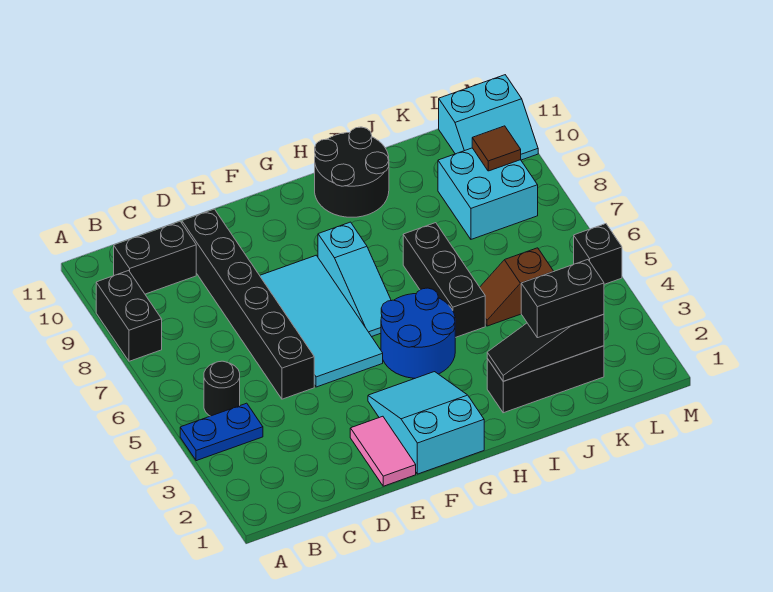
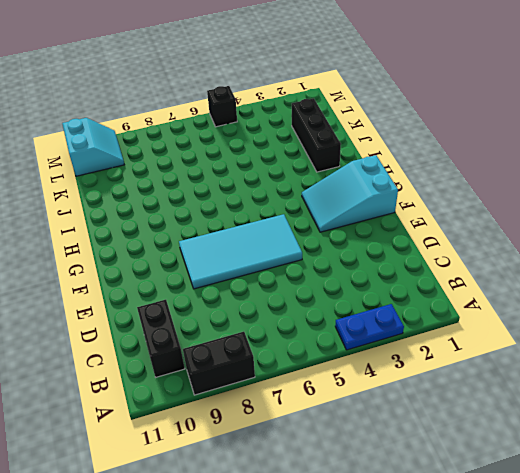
blue 1x2 plate [335,304,404,350] -> blue 1x2 plate turned to [180,403,263,461]
none -> black 1x1 round brick [204,361,240,416]
none -> black 1x6 brick [182,209,314,399]
none -> pink 1x2 tile [350,416,416,486]

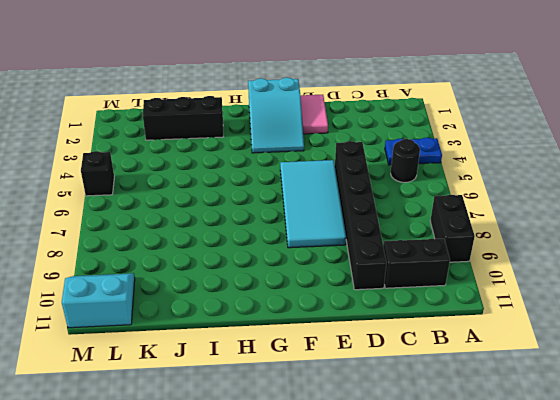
none -> blue 2x2 round brick [381,288,455,378]
none -> cyan 1x3 slope [318,222,391,337]
none -> black 2x2 round brick [315,127,389,217]

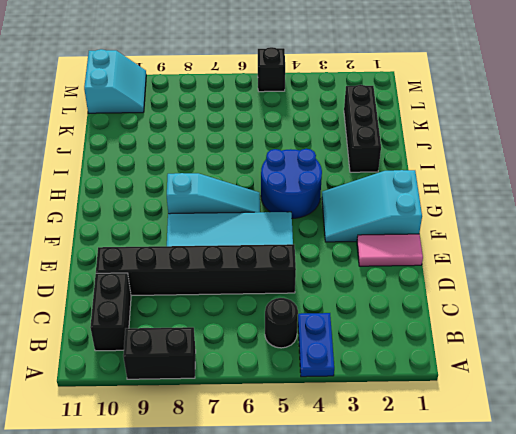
none -> black 2x2 round brick [315,127,389,217]
none -> black 1x3 brick [403,223,485,338]
none -> brown 1x2 slope [480,248,553,326]

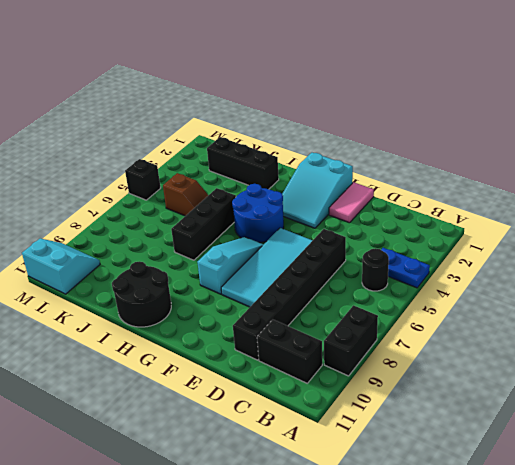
none -> cyan 2x2 brick [438,148,538,239]
none -> black 1x3 slope [487,314,604,381]
none -> brown 1x1 tile [472,126,521,171]

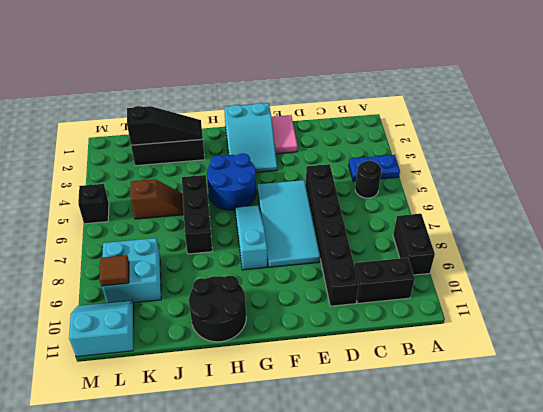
none -> black 1x2 brick [521,260,604,338]

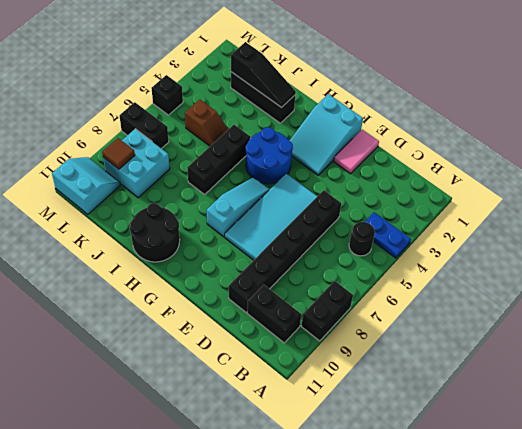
black 1x2 brick [119,102,169,149] -> black 1x2 brick moved to [521,260,604,338]

